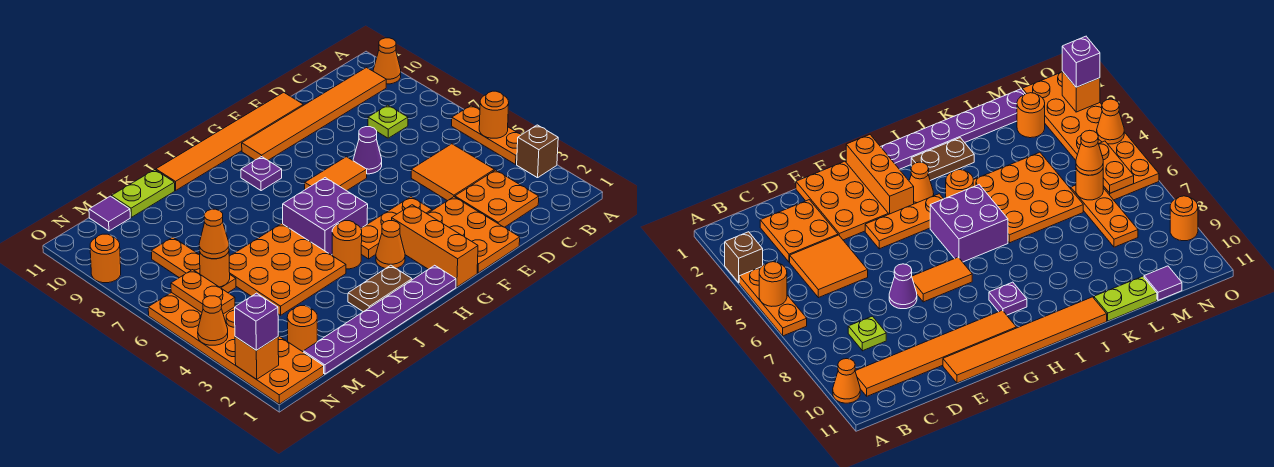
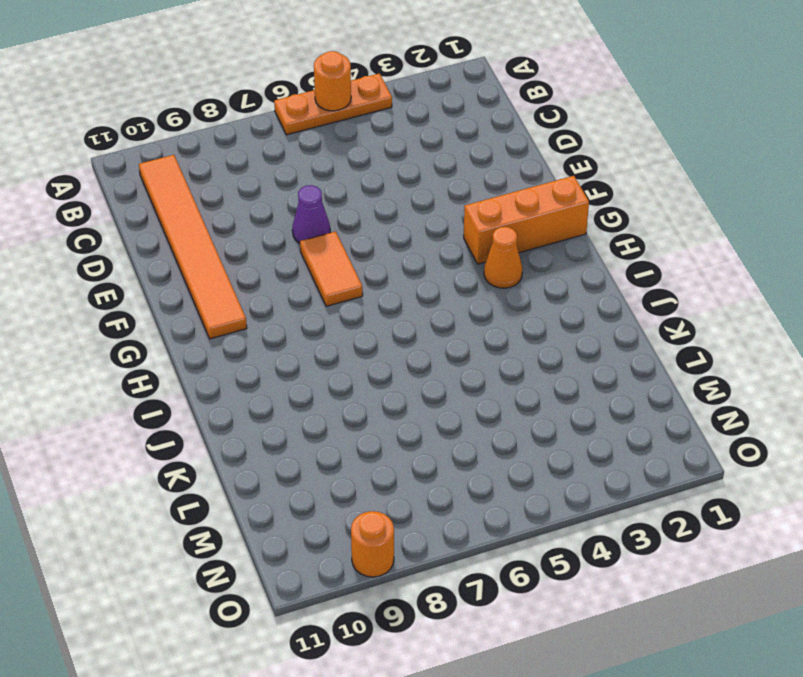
none -> brown 1x1 brick [517,125,558,178]
none -> orange 1x1 cone [373,38,401,84]
none -> orange 2x2 plate [455,170,539,227]
none -> orange 2x2 tile [411,144,494,201]

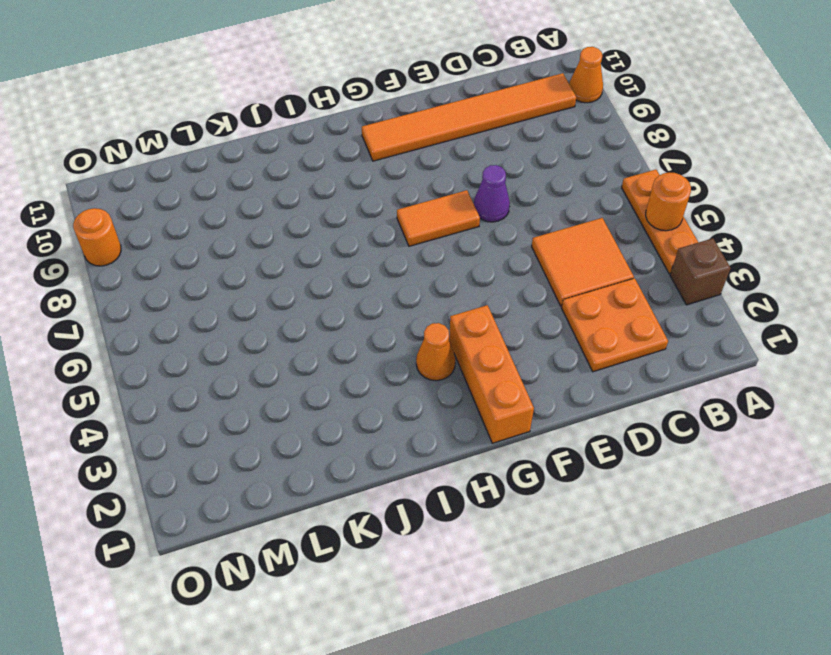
none -> lime 1x1 plate [368,105,408,138]
none -> orange 2x3 plate [428,197,520,273]
none -> orange 1x6 tile [156,92,303,190]
none -> orange 1x3 plate [361,197,432,259]

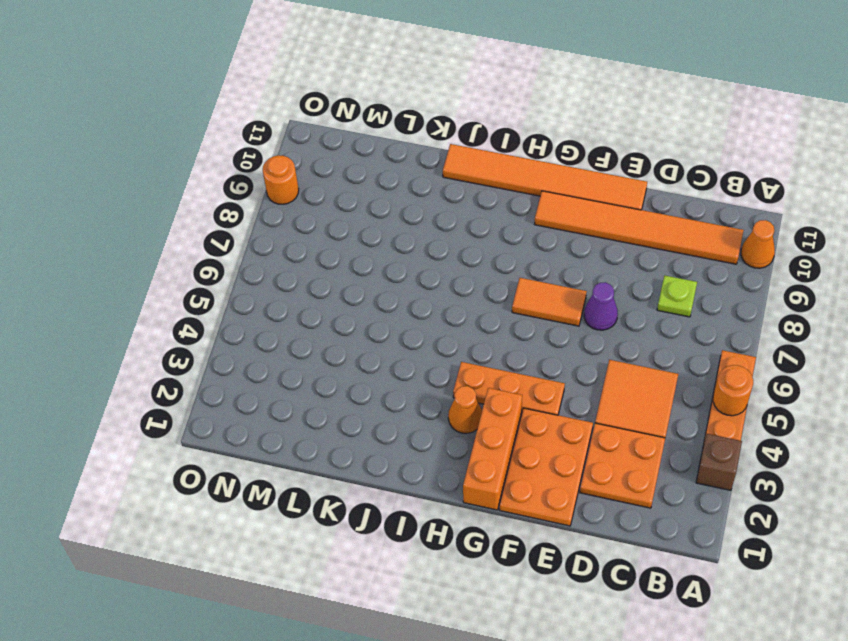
none -> purple 1x6 plate [303,265,456,374]
none -> purple 2x2 brick [283,178,368,255]
none -> purple 1x1 plate [241,157,282,191]
none -> brown 1x2 plate [348,265,412,312]

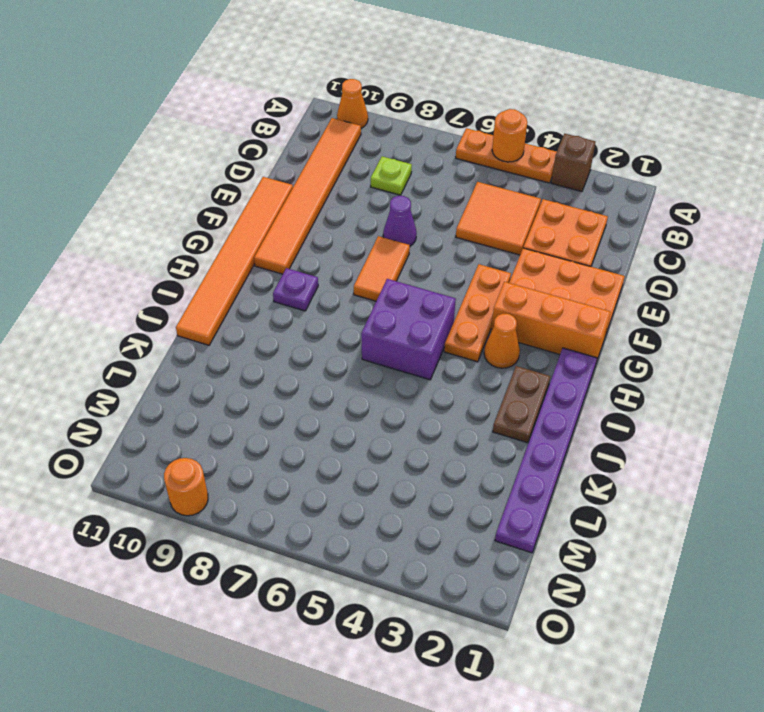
none -> orange 1x1 round brick [332,221,362,269]
none -> orange 3x3 plate [229,224,346,315]
none -> lime 1x2 plate [112,170,175,217]
none -> orange 1x1 round brick [287,306,317,352]

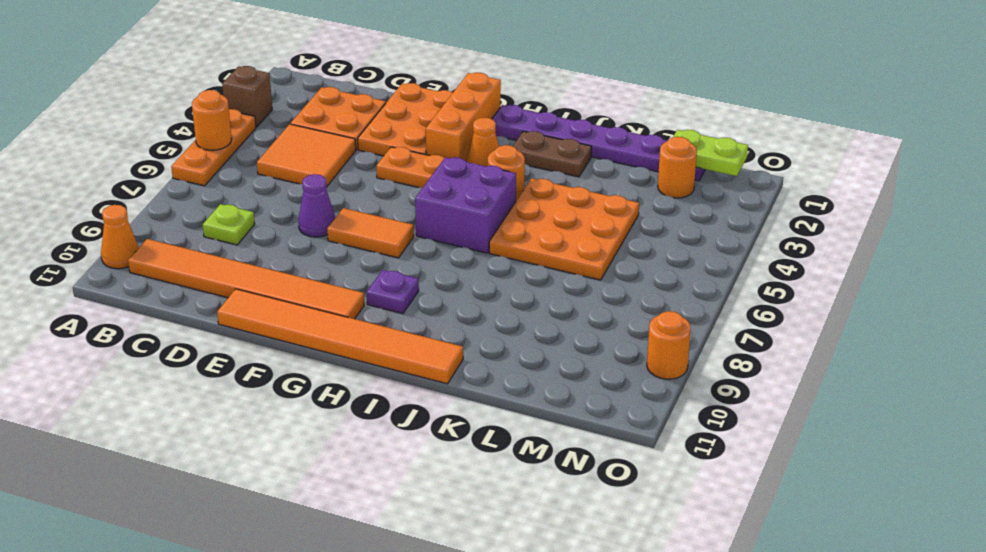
lime 1x2 plate [673,130,748,176] -> lime 1x2 plate moved to [112,170,175,217]
none -> orange 1x3 plate [151,237,236,293]
none -> purple 1x1 tile [89,196,130,231]
none -> orange 2x6 plate [148,292,324,404]
none -> orange 1x1 round brick [200,252,230,287]

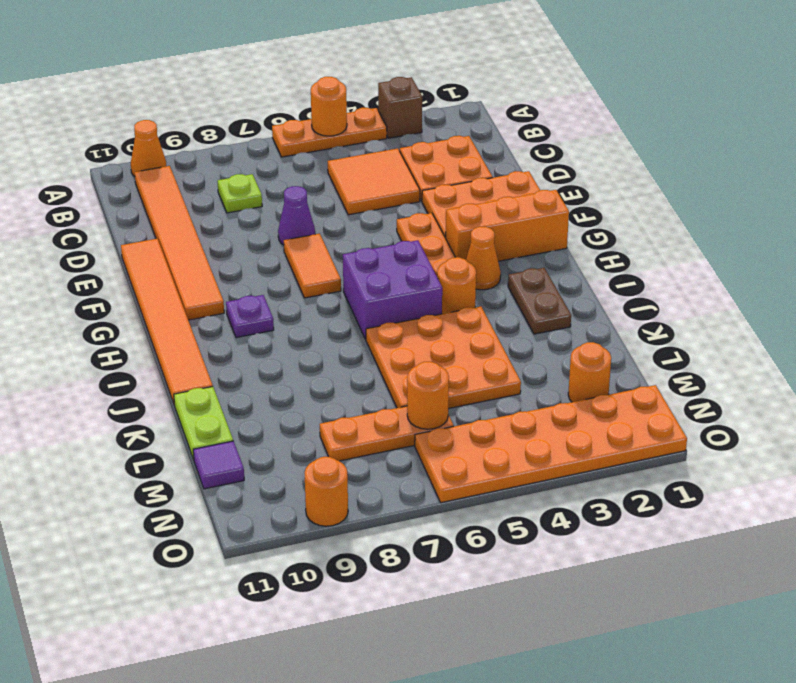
none -> purple 1x6 plate [303,265,456,374]
none -> orange 1x2 plate [171,270,235,314]
none -> orange 1x1 brick [235,337,279,379]
none -> orange 1x1 cone [198,296,228,345]

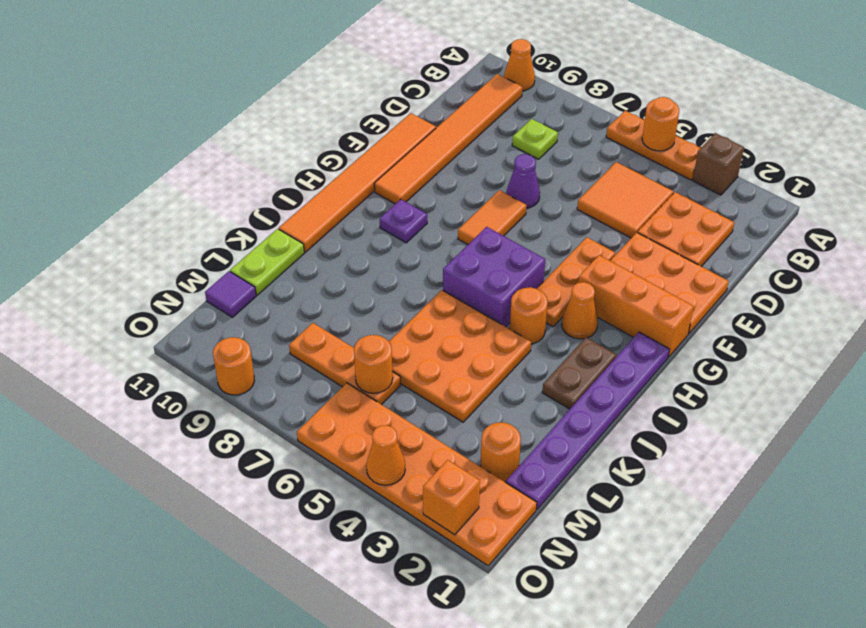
none -> orange 1x2 plate [171,270,235,314]
none -> orange 1x1 cone [199,209,229,259]
none -> purple 1x1 brick [235,293,278,350]

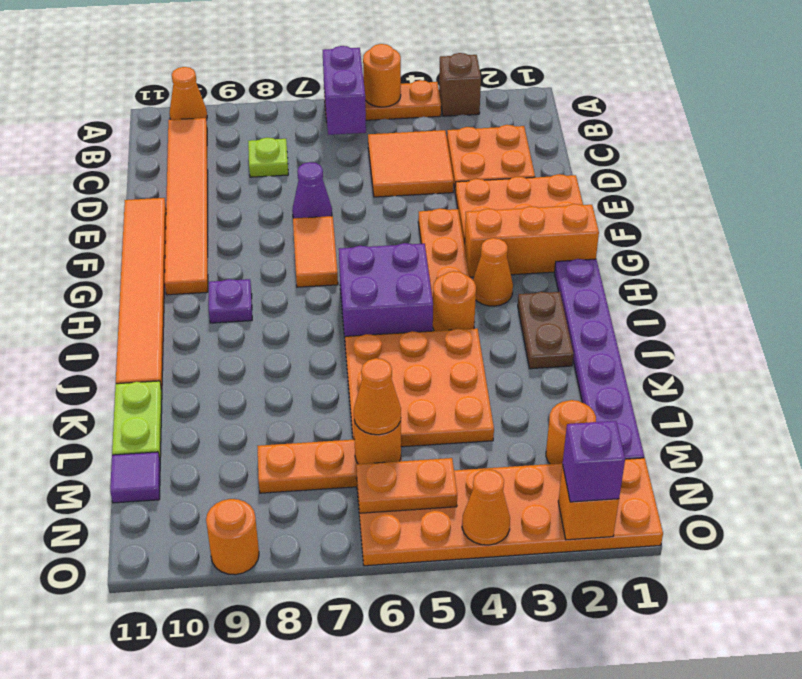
purple 1x2 brick [323,46,366,135] -> none

